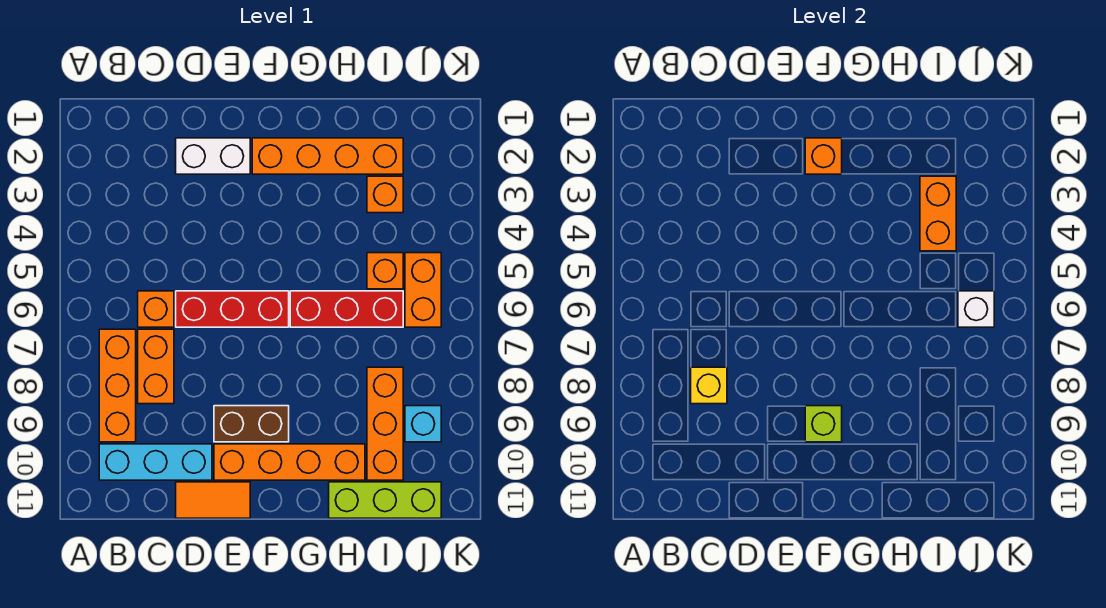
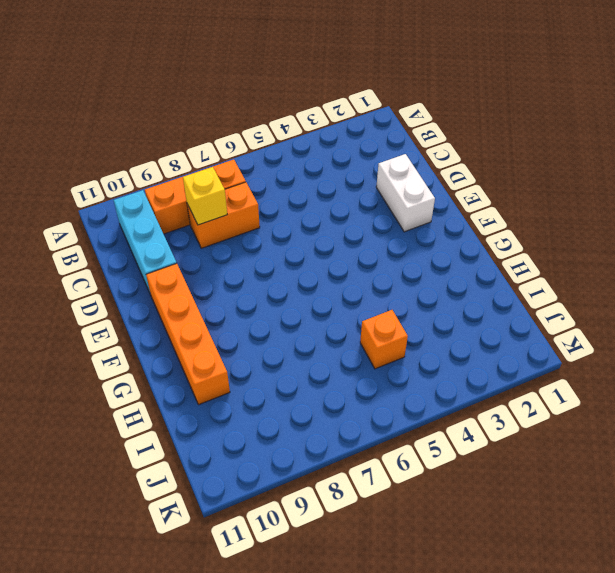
none -> orange 1x1 brick [138,291,174,327]
none -> red 1x3 brick [176,291,289,327]
none -> orange 1x2 tile [176,482,250,518]

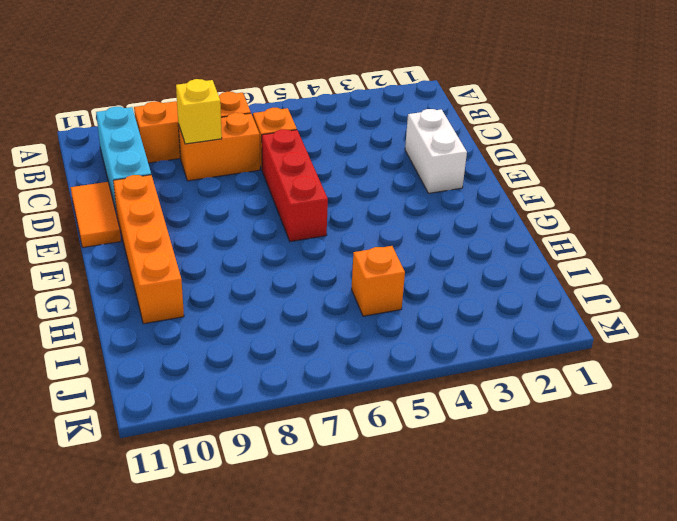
none -> brown 1x2 brick [214,406,289,442]
none -> orange 1x4 brick [252,138,403,174]
none -> red 1x3 brick [290,291,403,327]

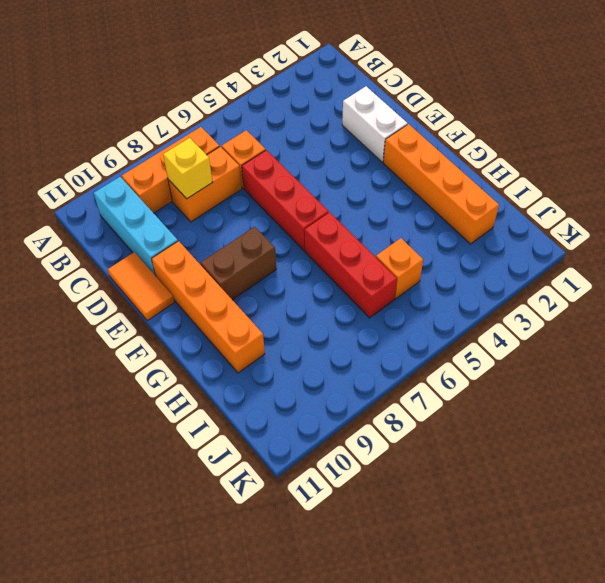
brown 1x2 brick [201,227,276,300] -> brown 1x2 brick turned to [214,406,289,442]
none -> lime 1x3 brick [329,482,441,518]
none -> orange 1x1 brick [367,176,403,213]
none -> orange 1x3 brick [367,367,403,480]

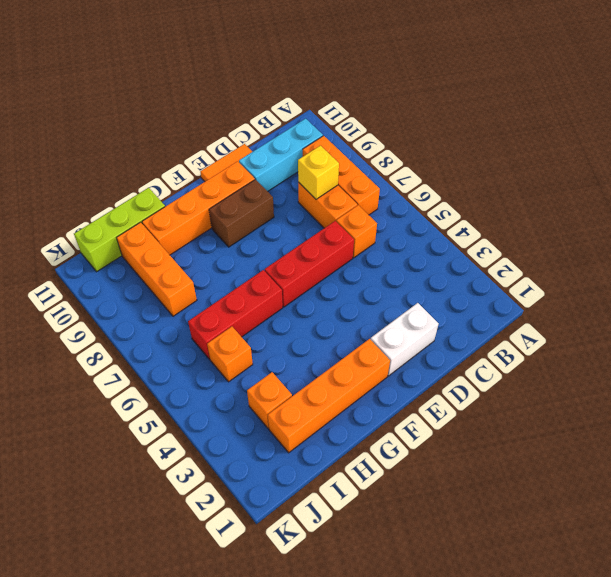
none -> orange 1x2 brick [405,253,441,327]
none -> cyan 1x1 brick [405,406,441,442]
none -> orange 1x1 brick [805,138,842,174]

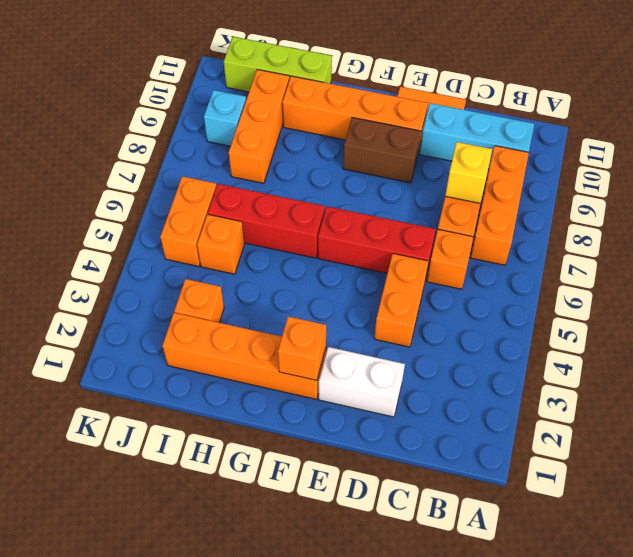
orange 1x2 brick [374,254,428,347] -> orange 1x2 brick moved to [920,176,956,251]
none -> lime 1x1 brick [805,406,842,442]
none -> white 1x1 brick [958,291,994,327]

